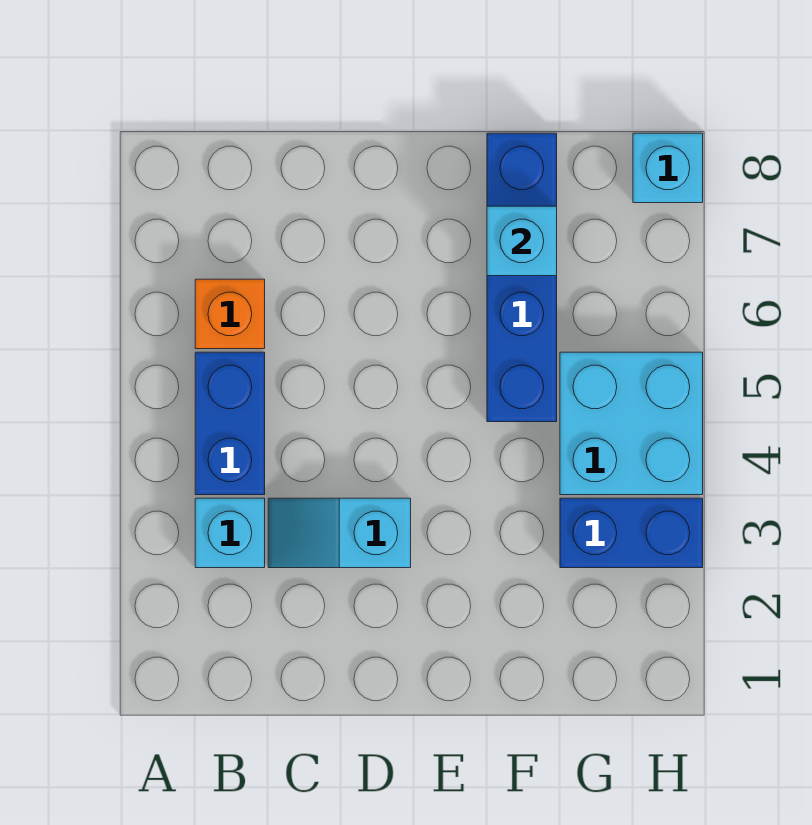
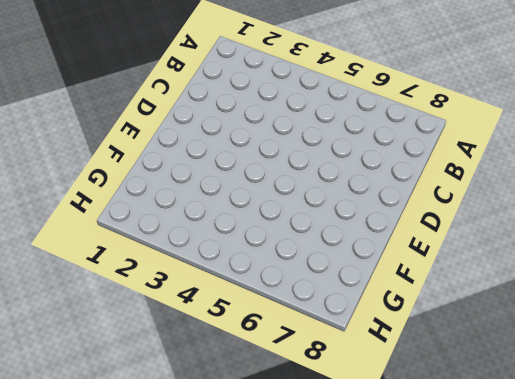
none -> cyan 1x1 brick [195,498,265,568]
none -> blue 1x2 brick [195,352,265,495]

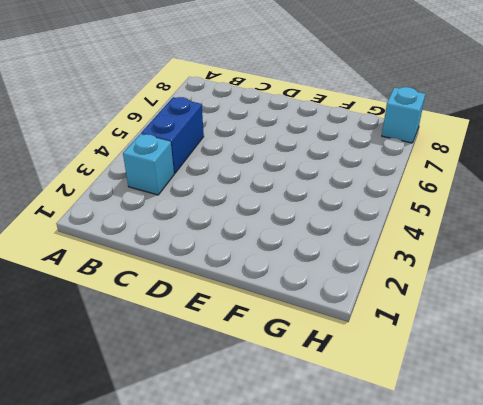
none -> orange 1x1 brick [195,279,265,349]
none -> cyan 1x2 slope [268,498,411,568]

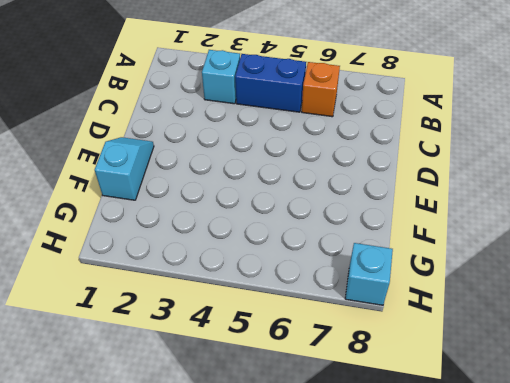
cyan 1x2 slope [95,137,154,200] -> cyan 1x2 slope moved to [268,498,411,568]
none -> blue 1x4 brick [487,133,557,422]
none -> blue 1x2 brick [560,498,703,568]

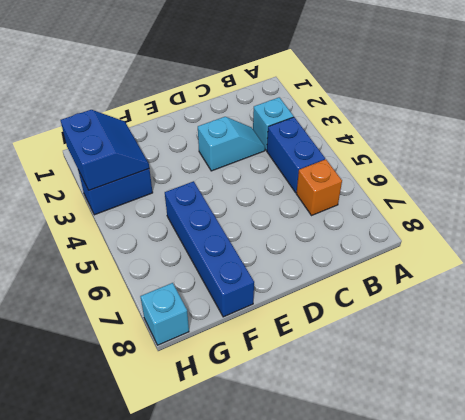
blue 2x2 slope [60,110,149,190] -> none
none -> cyan 2x2 brick [560,352,703,495]
none -> cyan 1x1 brick [487,206,557,276]

